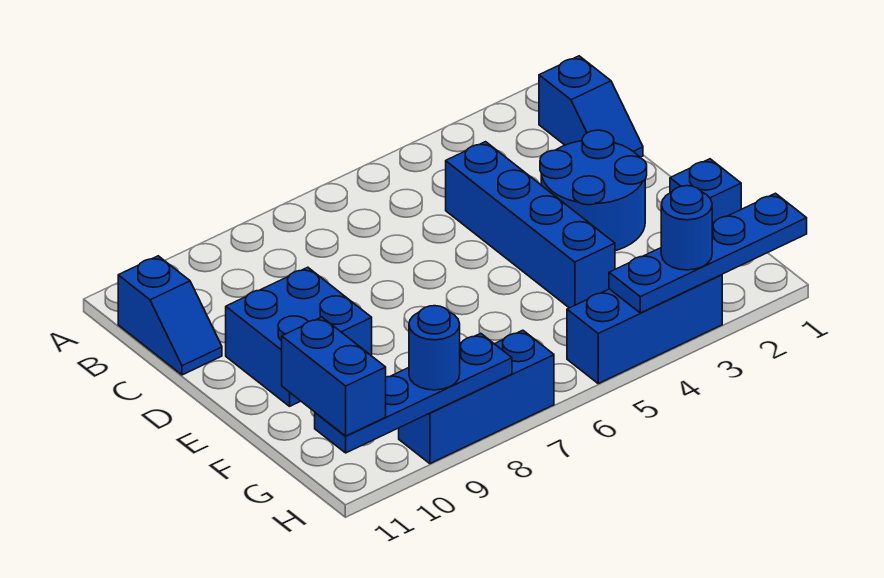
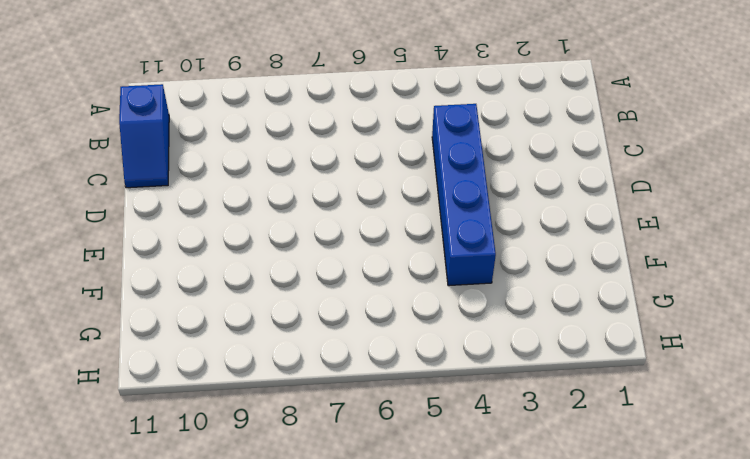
none -> blue 1x2 slope [539,56,643,157]
none -> blue 2x2 round brick [540,130,647,251]
none -> blue 2x2 brick [226,267,372,406]

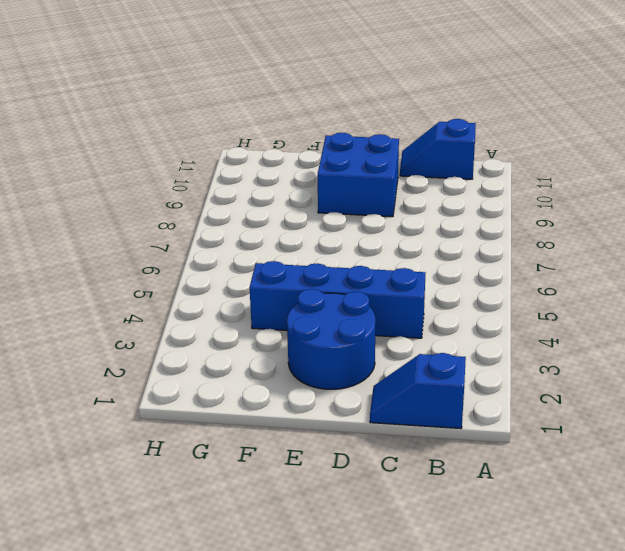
none -> blue 1x1 brick [670,159,741,223]
none -> blue 1x3 brick [567,275,722,383]
none -> blue 1x3 brick [399,330,554,464]

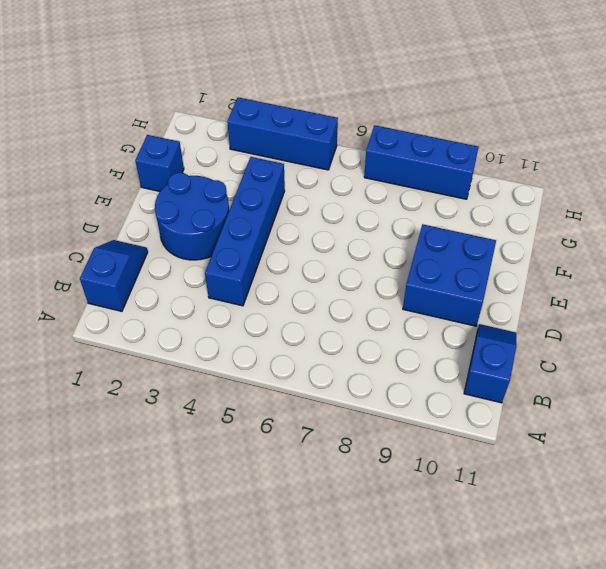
none -> blue 1x4 plate [609,193,807,313]
none -> blue 1x4 plate [315,333,512,453]
none -> blue 1x2 brick [282,317,386,436]

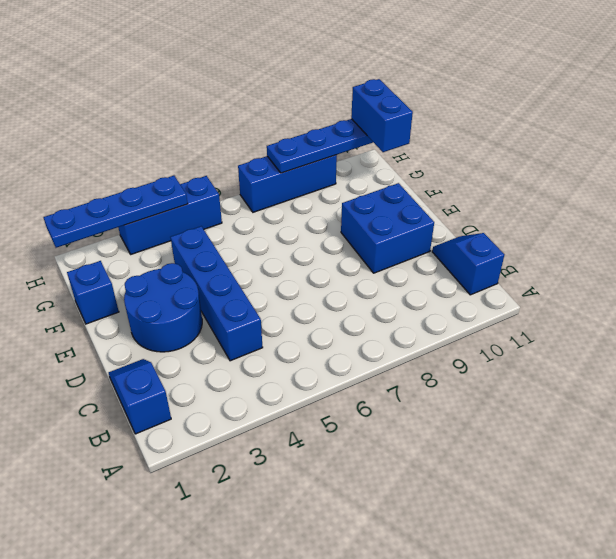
none -> blue 1x1 round brick [661,186,712,270]
none -> blue 1x1 round brick [409,306,460,390]

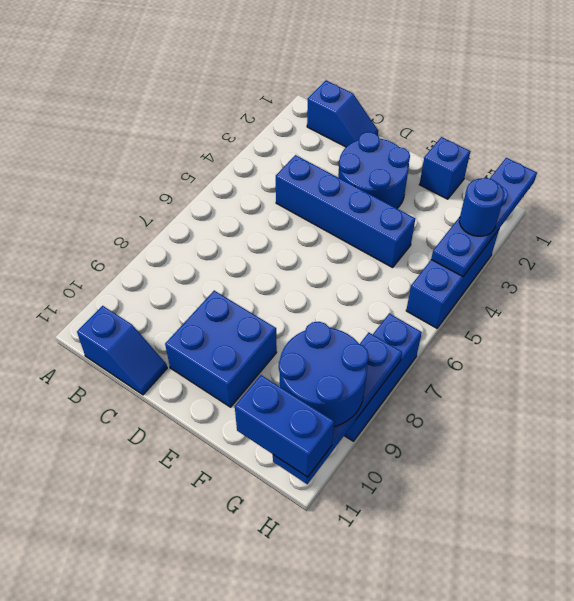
blue 2x2 round brick [279,322,369,426] -> blue 1x1 round brick [409,306,460,390]

